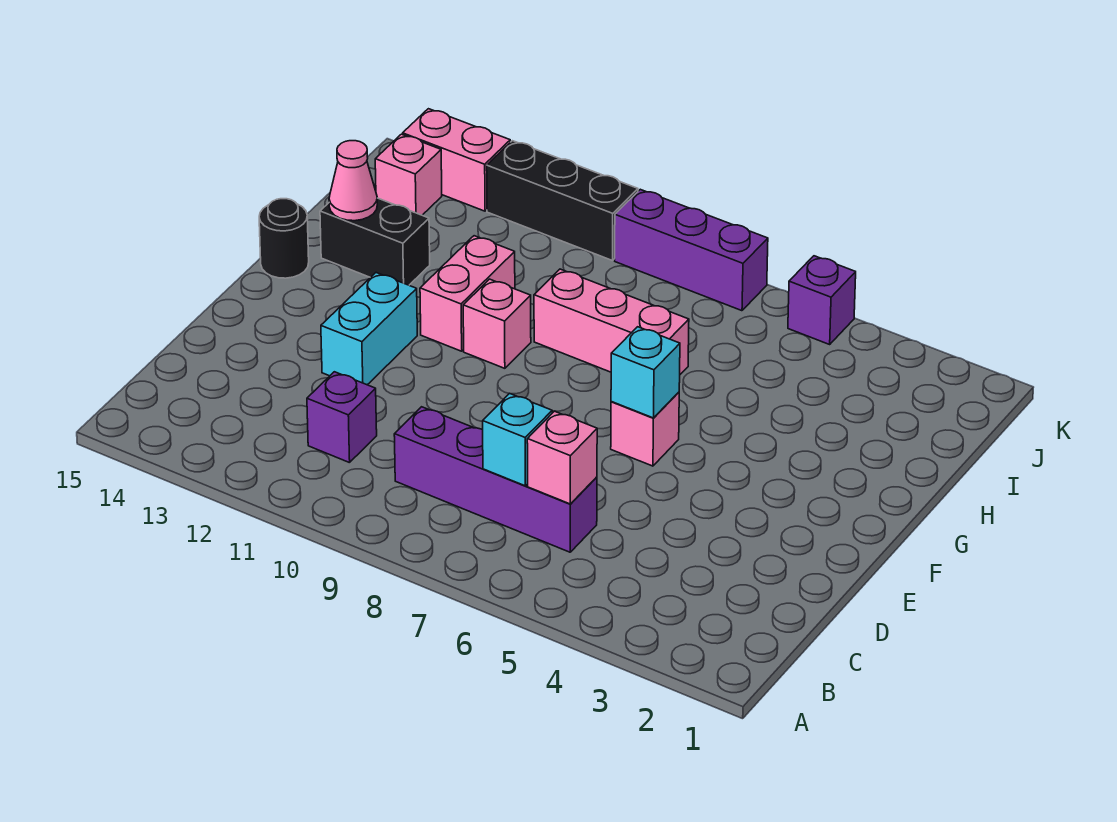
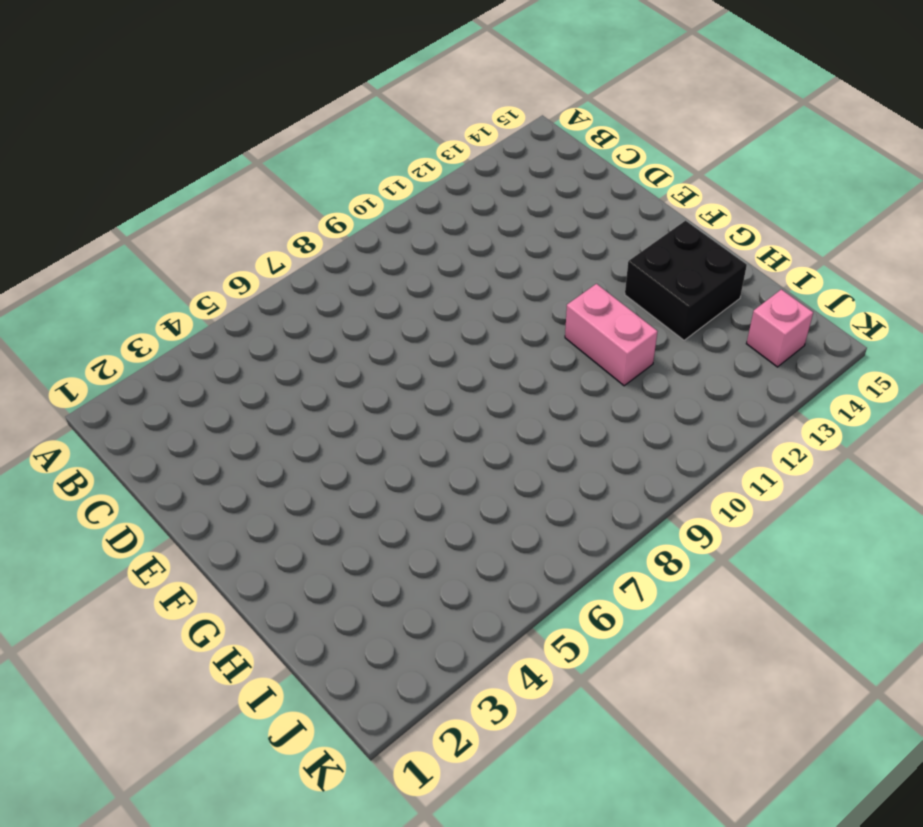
black 2x2 brick [625,221,747,340] -> black 1x2 brick [320,198,430,285]
none -> purple 1x4 brick [394,407,597,552]
none -> purple 1x1 brick [307,372,377,463]
none -> cyan 1x2 brick [321,273,417,385]

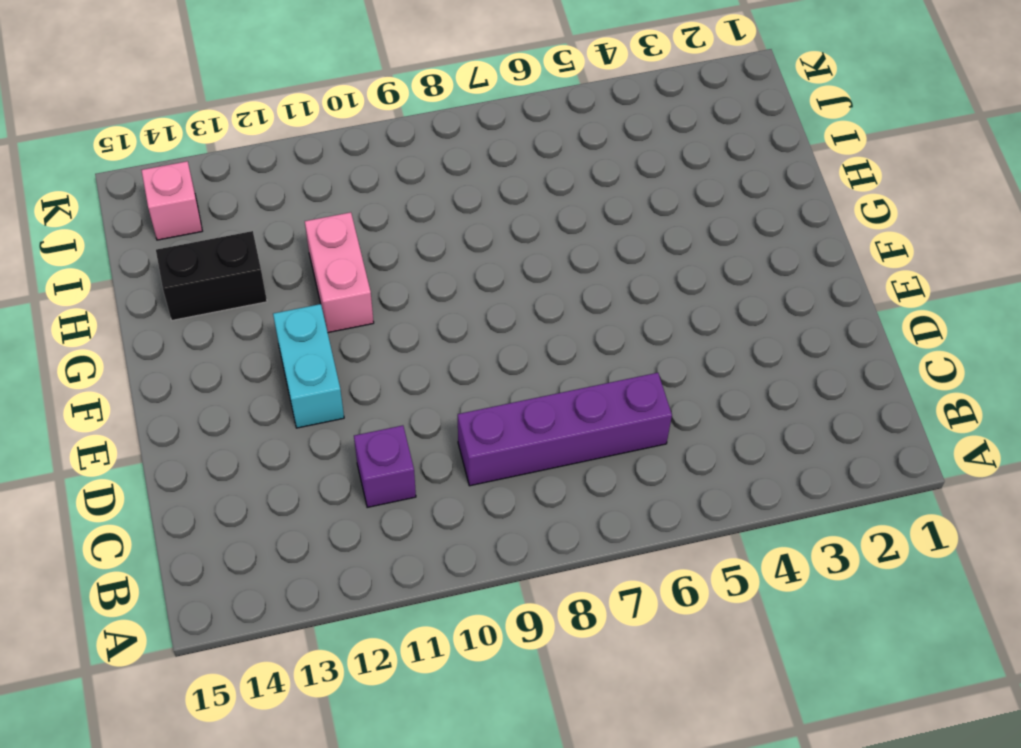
none -> pink 1x1 brick [611,392,679,466]
none -> pink 1x1 brick [463,279,531,368]
none -> black 1x1 round brick [259,199,309,278]

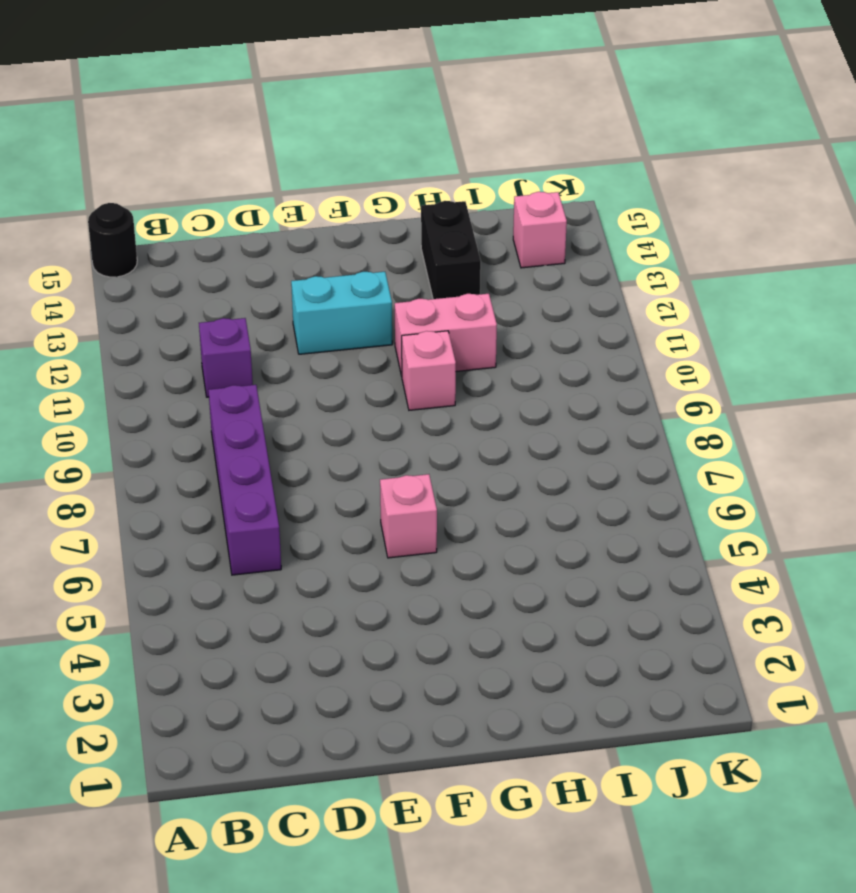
black 1x1 round brick [88,203,137,277] -> black 1x1 round brick moved to [259,199,309,278]
none -> pink 1x3 brick [534,269,689,374]
none -> purple 1x1 brick [788,256,856,344]
none -> purple 1x3 brick [615,189,768,311]

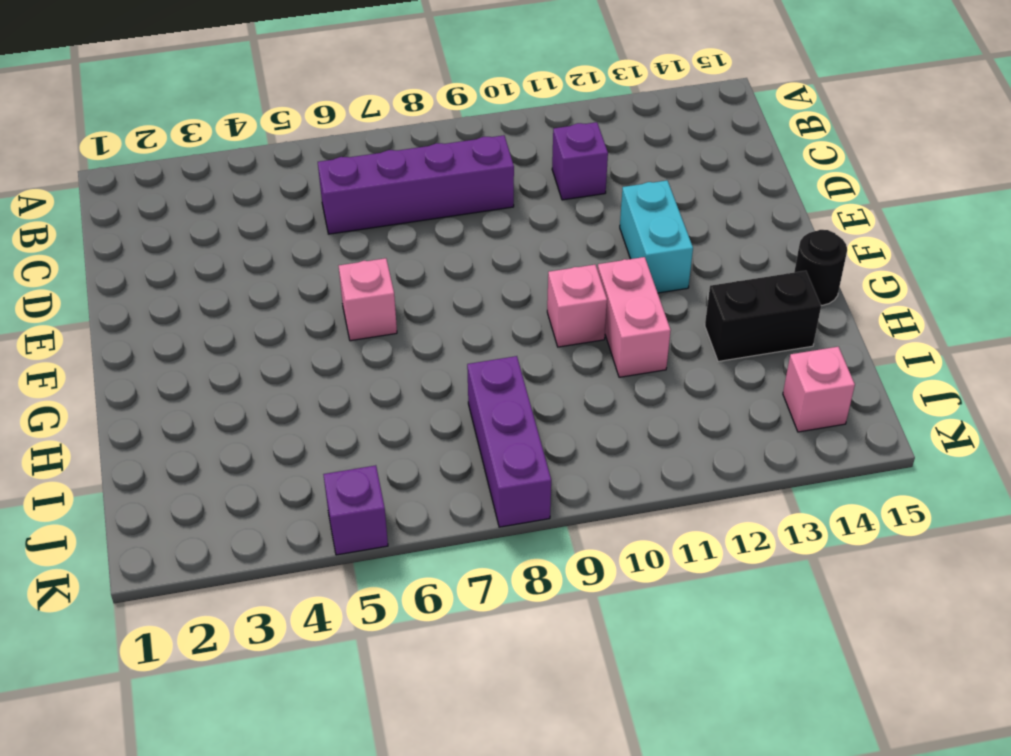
purple 1x3 brick [467,356,551,527] -> purple 1x3 brick turned to [615,189,768,311]
none -> pink 1x3 brick [534,269,689,374]
none -> black 1x3 brick [487,141,638,261]
none -> pink 1x2 brick [403,109,510,211]

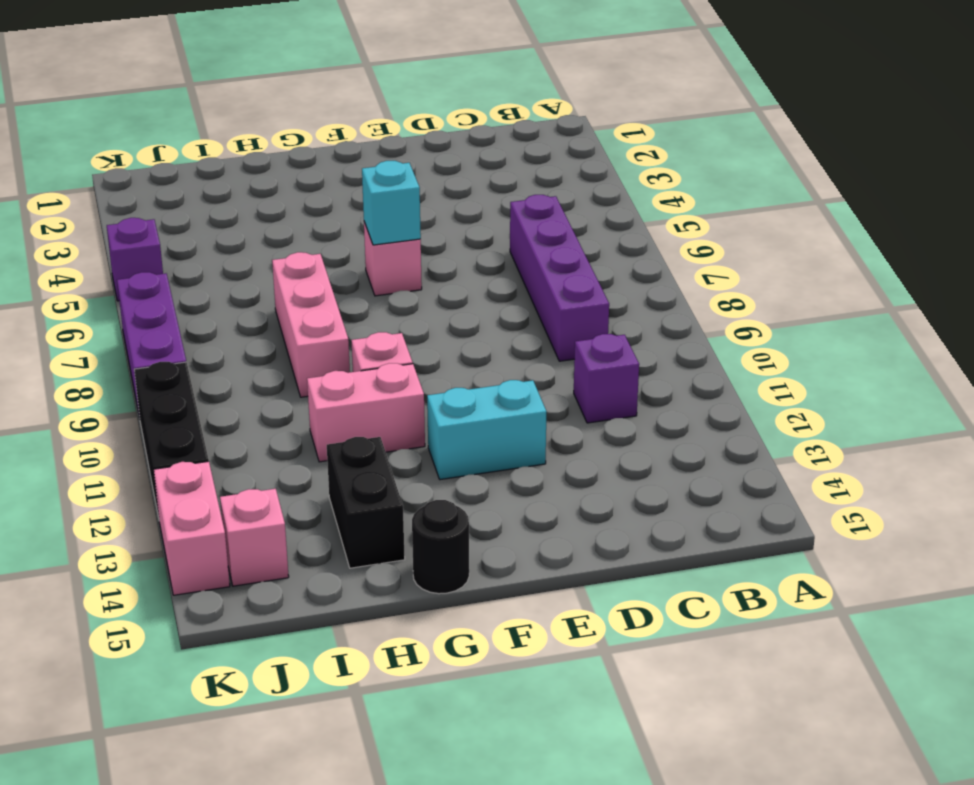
none -> pink 1x1 brick [527,411,597,504]
none -> cyan 1x1 brick [483,393,552,486]
none -> pink 1x1 cone [329,141,377,221]

